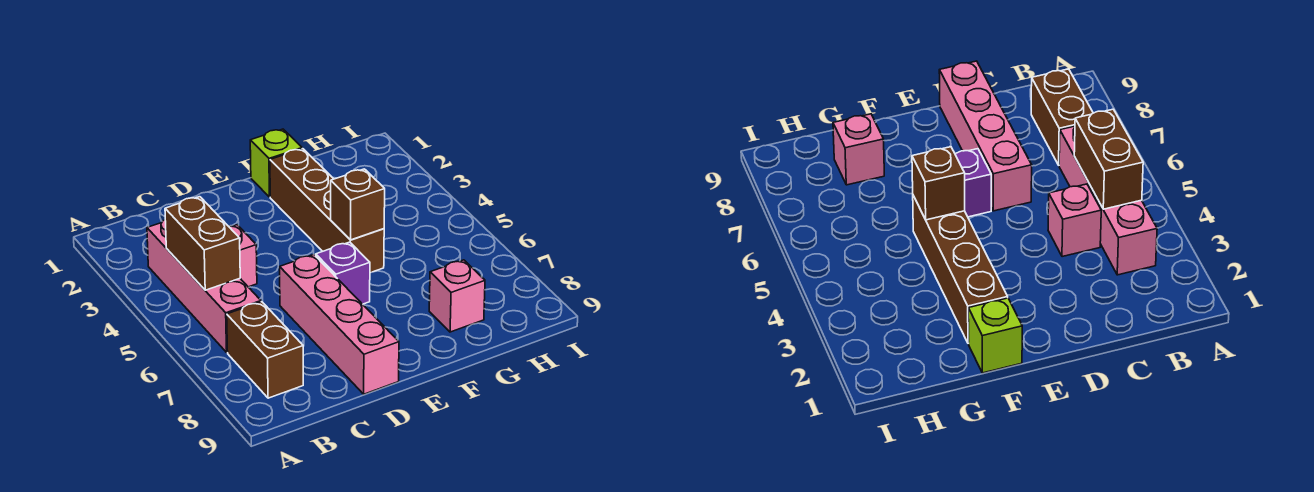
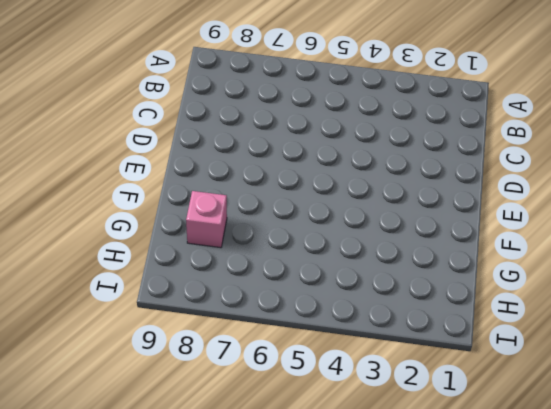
none -> pink 1x4 brick [147,220,261,352]
none -> brown 1x2 brick [227,302,303,398]

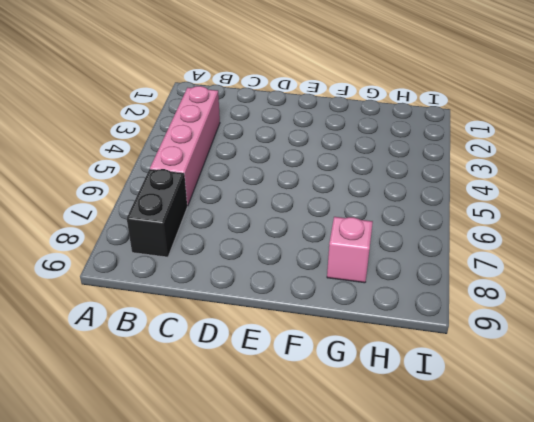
black 1x2 brick [127,169,187,257] -> brown 1x2 brick [227,302,303,398]
none -> pink 1x1 brick [229,225,257,287]
none -> pink 1x4 brick [280,255,399,394]

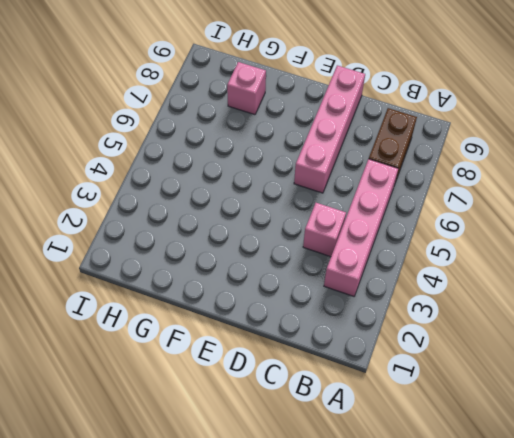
none -> purple 1x1 brick [316,242,370,304]
none -> lime 1x1 brick [250,129,302,197]

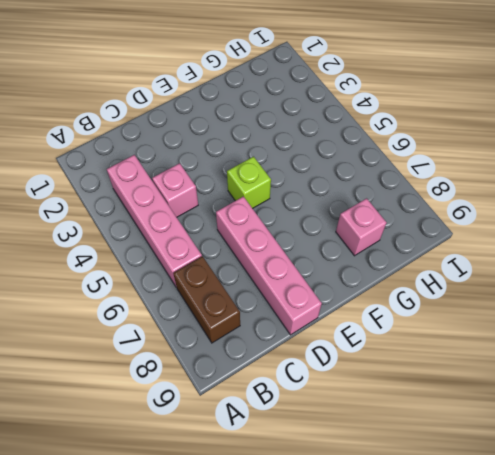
lime 1x1 brick [227,157,271,208] -> lime 1x1 brick moved to [250,129,302,197]
none -> purple 1x1 brick [316,242,370,304]
none -> brown 1x4 brick [270,149,384,273]

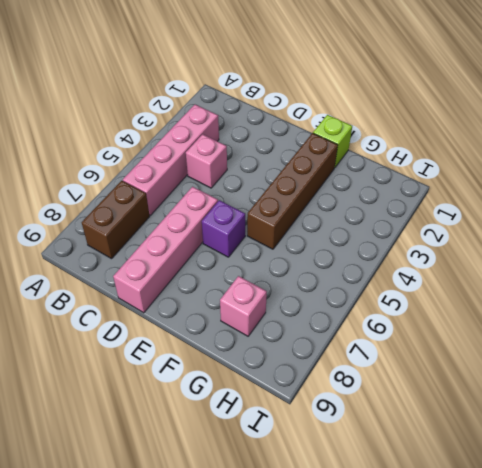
none -> brown 1x2 brick [165,197,240,290]
none -> brown 1x1 brick [331,169,385,240]

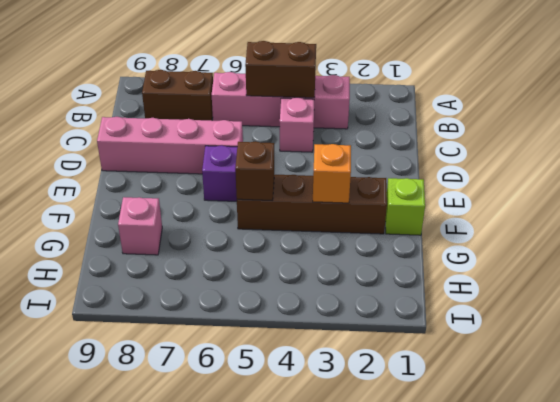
orange 1x1 brick [313,144,351,203] -> none

